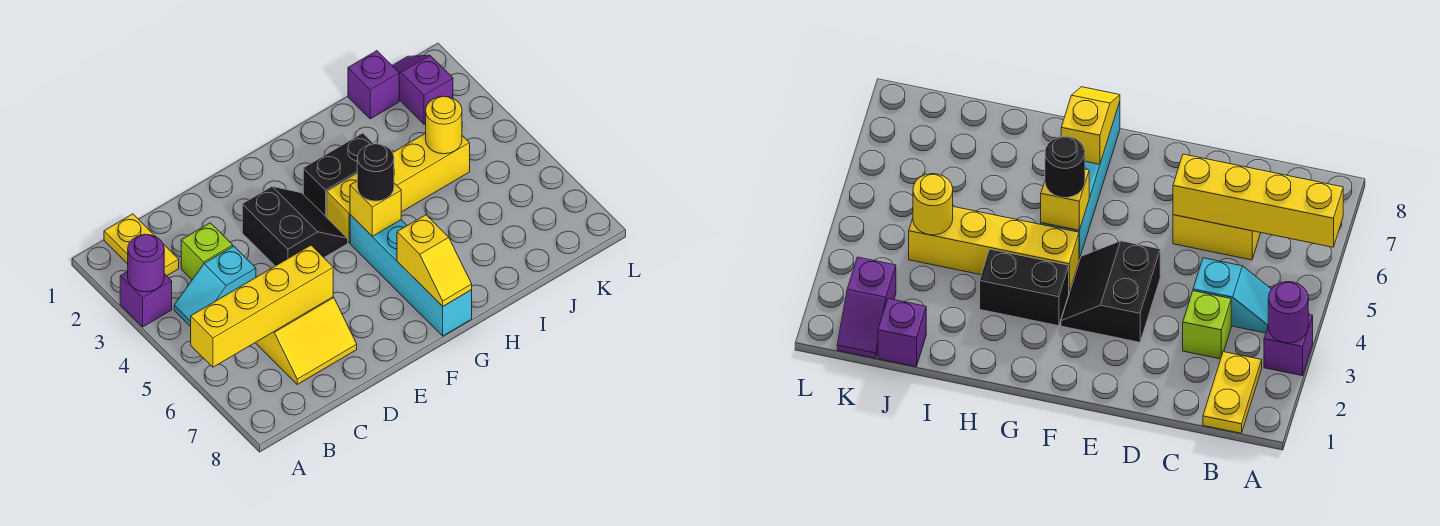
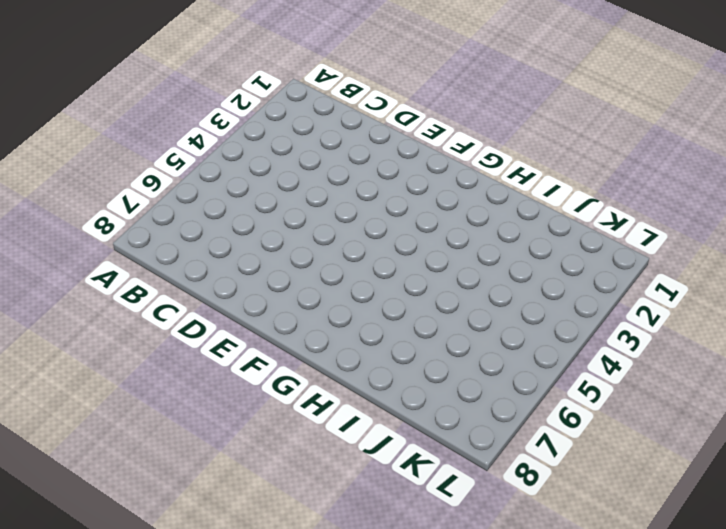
none -> purple 1x1 brick [120,271,172,327]
none -> yellow 1x2 plate [104,214,179,276]
none -> cyan 1x2 slope [174,246,256,327]

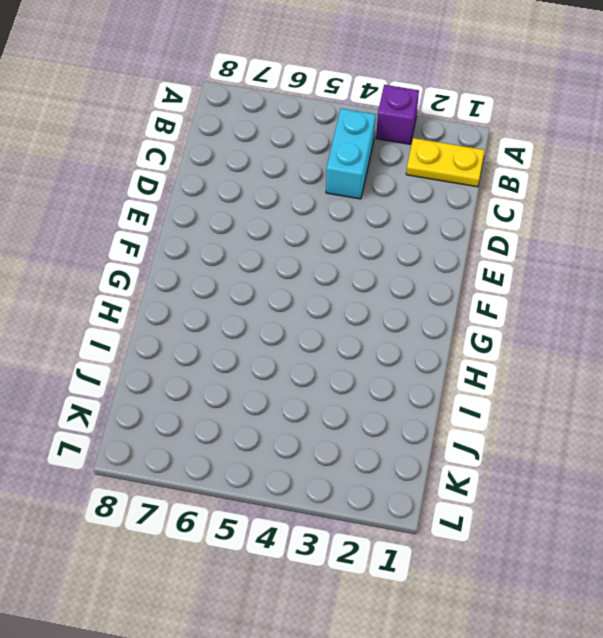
cyan 1x2 brick [326,108,376,199] -> cyan 1x2 slope [174,246,256,327]
none -> lime 1x1 brick [181,223,233,279]
none -> yellow 2x2 slope [255,297,357,384]
none -> black 2x2 slope [242,186,348,266]

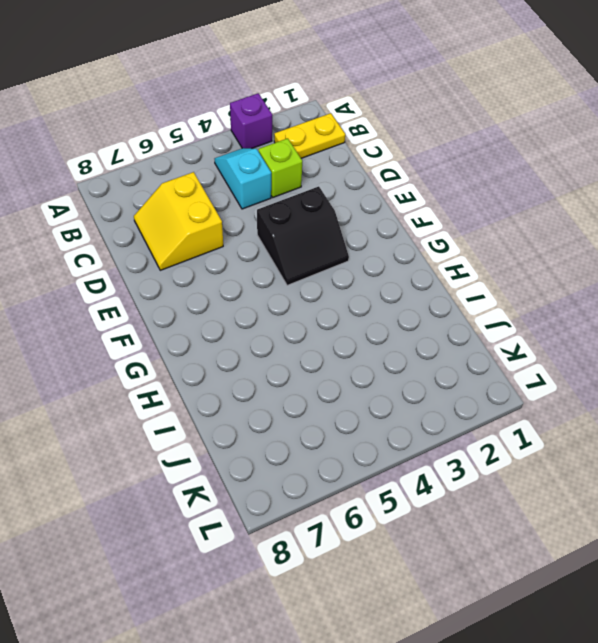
none -> black 1x2 brick [303,133,373,217]
none -> yellow 1x4 brick [327,133,470,243]
none -> cyan 1x4 brick [350,215,472,336]

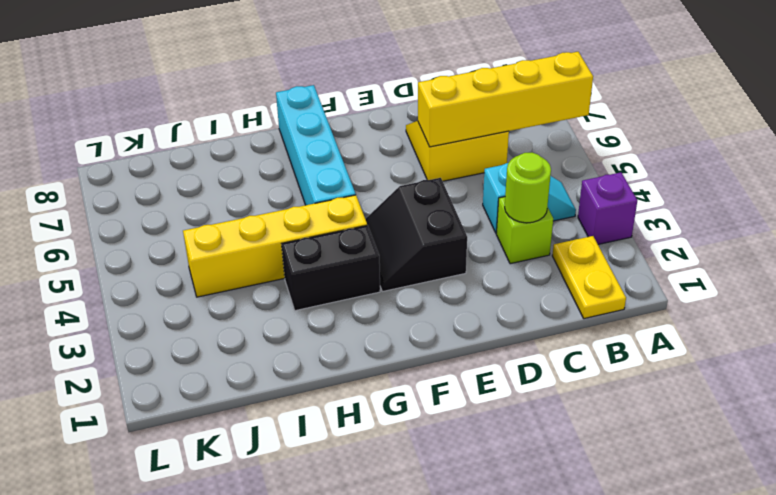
lime 1x1 round brick [505,152,551,223] -> none
none -> purple 1x1 brick [348,51,399,119]
none -> purple 1x2 slope [392,55,453,124]
none -> purple 1x1 round brick [128,234,164,292]

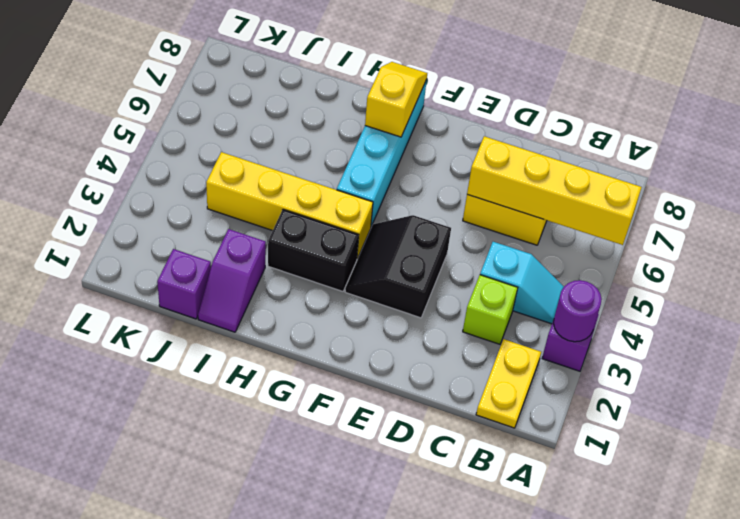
purple 1x2 slope [198,229,266,332] -> purple 1x2 slope moved to [392,55,453,124]
none -> yellow 1x1 brick [350,181,401,236]
none -> yellow 1x1 round brick [426,96,462,154]
none -> black 1x1 round brick [357,144,394,201]

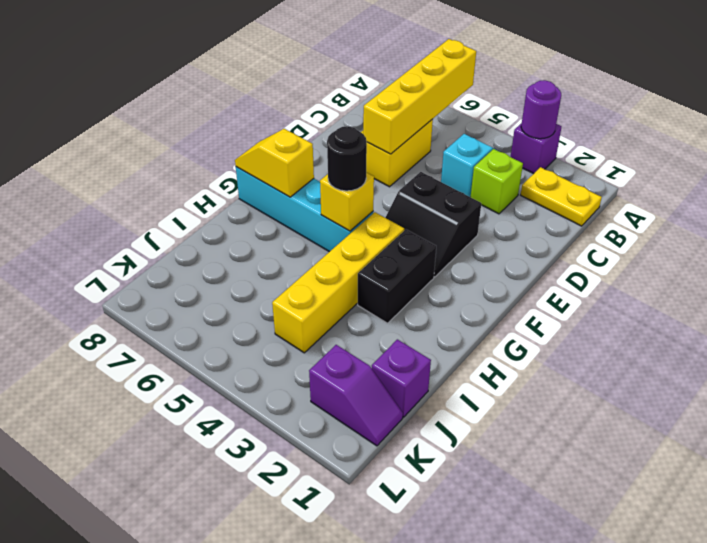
none -> yellow 1x1 round brick [426,96,462,154]

